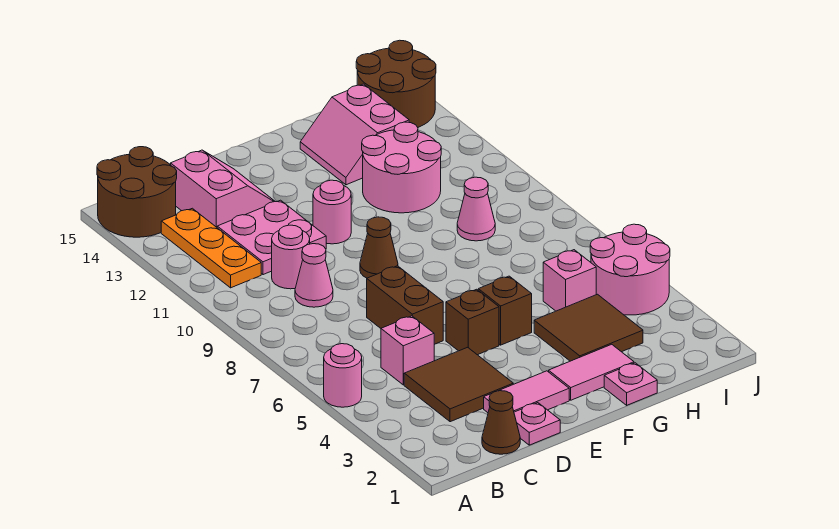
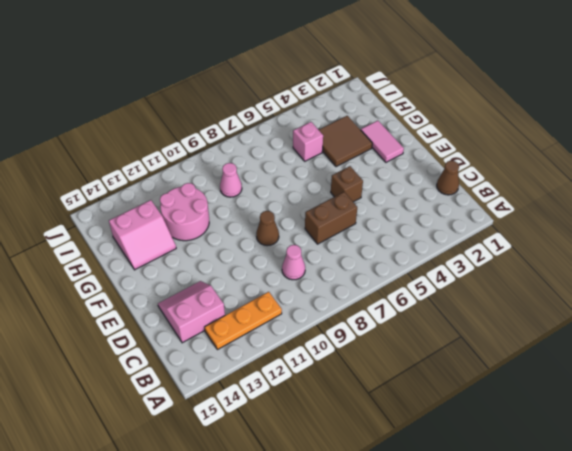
none -> pink 1x1 round brick [324,344,362,407]
none -> brown 2x2 round brick [97,147,177,237]
none -> brown 2x2 tile [404,347,513,422]

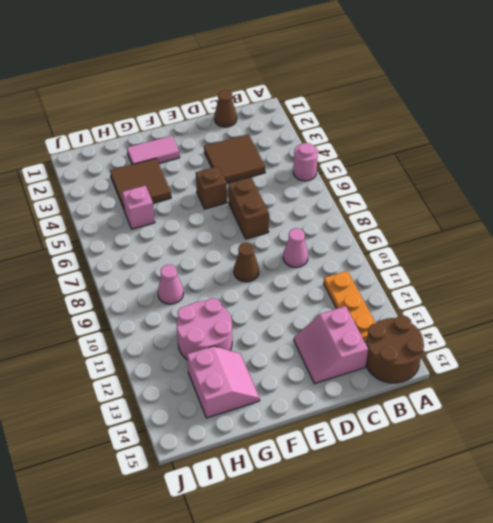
none -> pink 1x1 brick [381,316,434,385]
none -> pink 1x1 round brick [272,225,310,289]
none -> pink 2x2 plate [217,200,326,275]

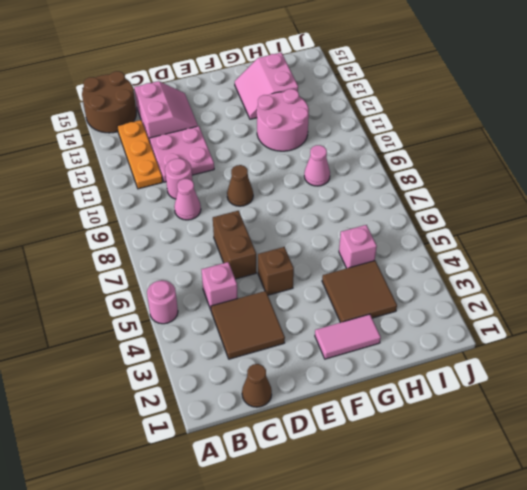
none -> pink 1x1 plate [514,403,560,445]
none -> pink 1x2 tile [484,371,569,413]
none -> pink 1x1 round brick [313,180,351,244]

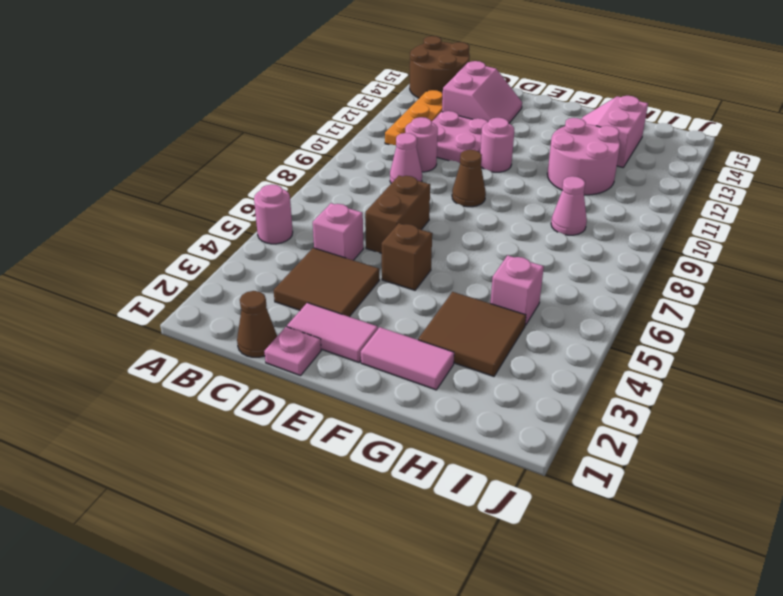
none -> brown 1x1 brick [478,276,532,345]
none -> pink 1x1 plate [604,363,657,405]
none -> pink 2x2 round brick [590,224,670,315]

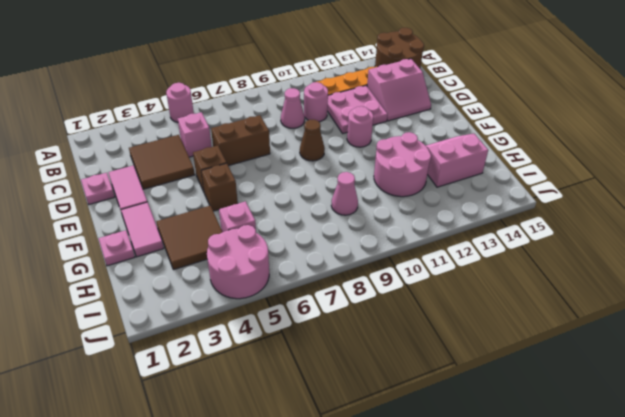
none -> brown 1x1 cone [482,391,520,454]
none -> brown 2x2 round brick [356,40,436,127]

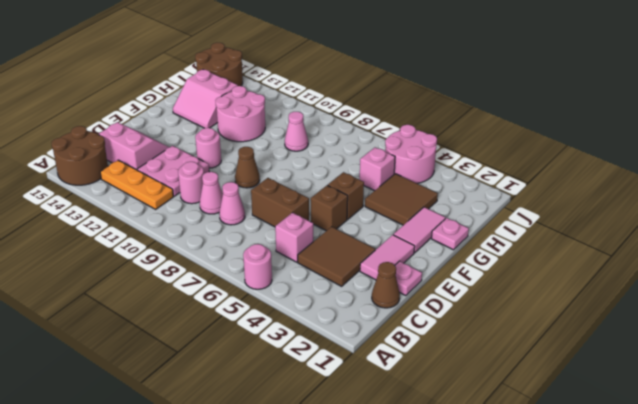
pink 1x1 cone [219,182,245,225] -> none

